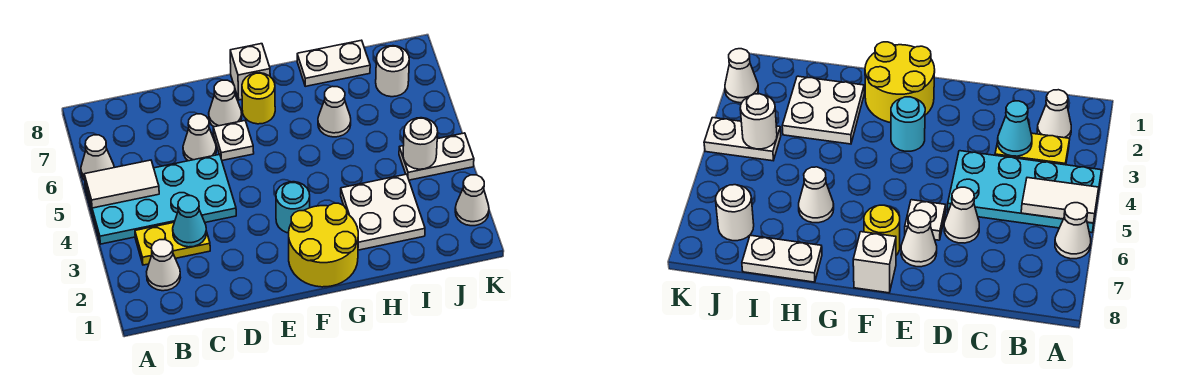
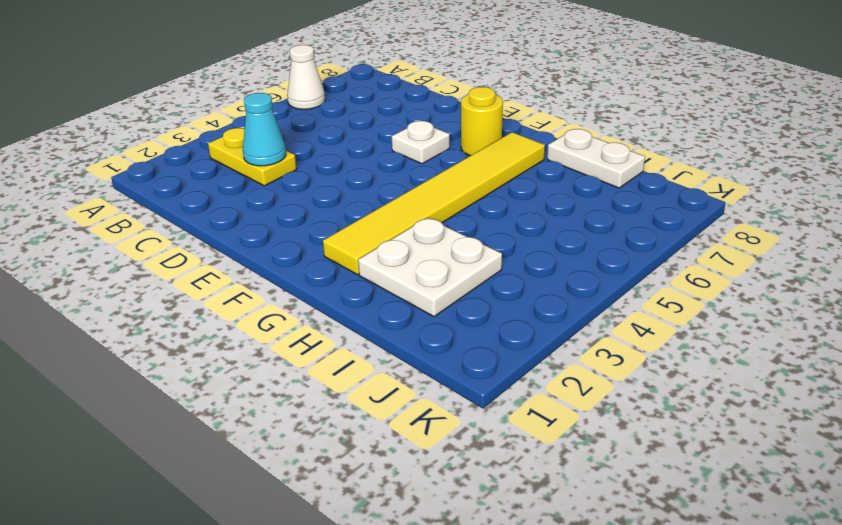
yellow 1x6 tile [323,132,545,275] -> yellow 2x2 round brick [289,203,358,287]
none -> cyan 2x4 plate [85,154,236,244]
none -> white 1x1 cone [147,240,180,291]
none -> white 1x1 cone [183,114,216,161]

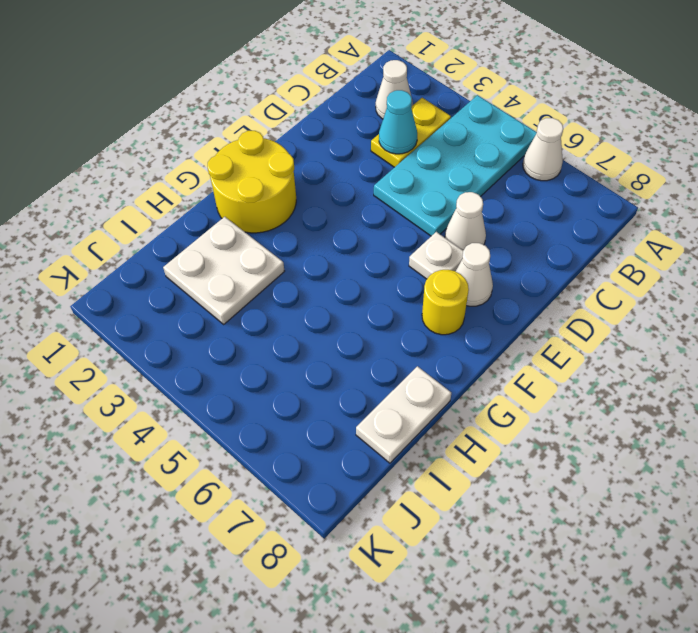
none -> cyan 1x1 round brick [276,182,310,233]
none -> white 1x1 brick [230,44,270,100]
none -> white 1x1 cone [318,86,351,137]

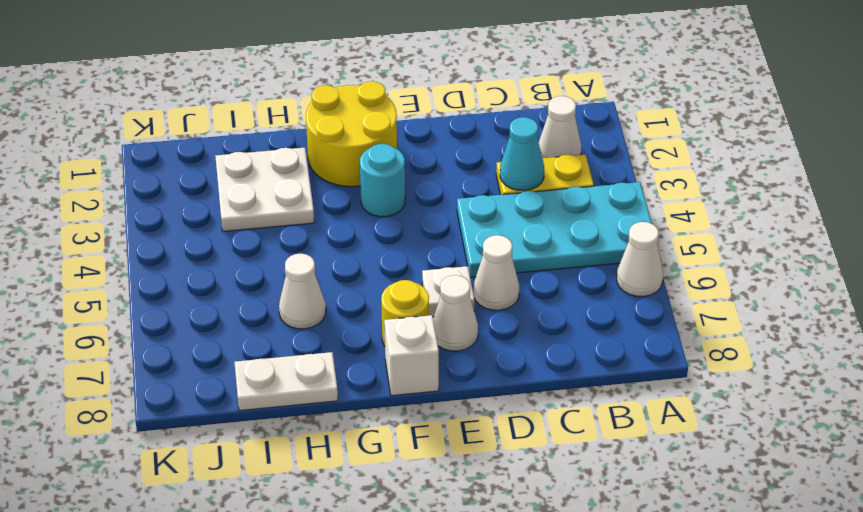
none -> white 1x2 plate [399,133,474,180]
none -> white 1x1 round brick [376,46,409,97]
none -> white 1x1 cone [455,175,489,226]

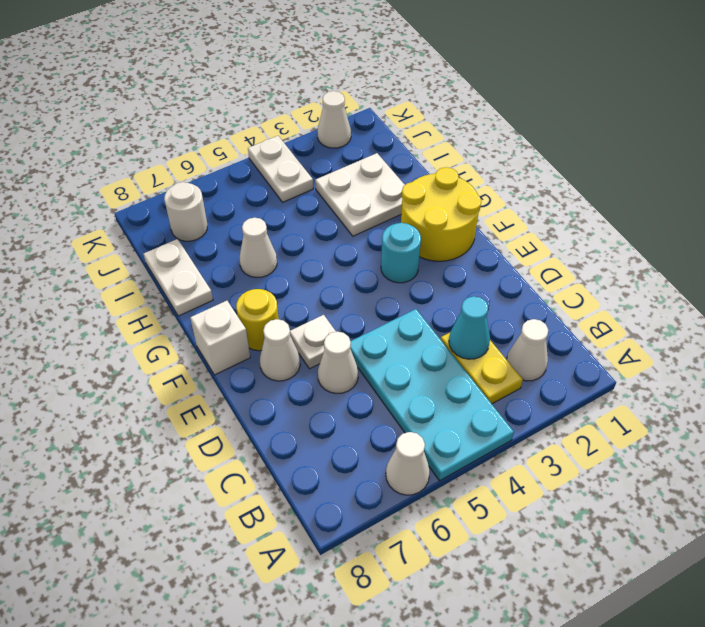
none -> white 1x2 tile [84,160,159,208]
none -> white 1x1 round brick [403,118,438,169]

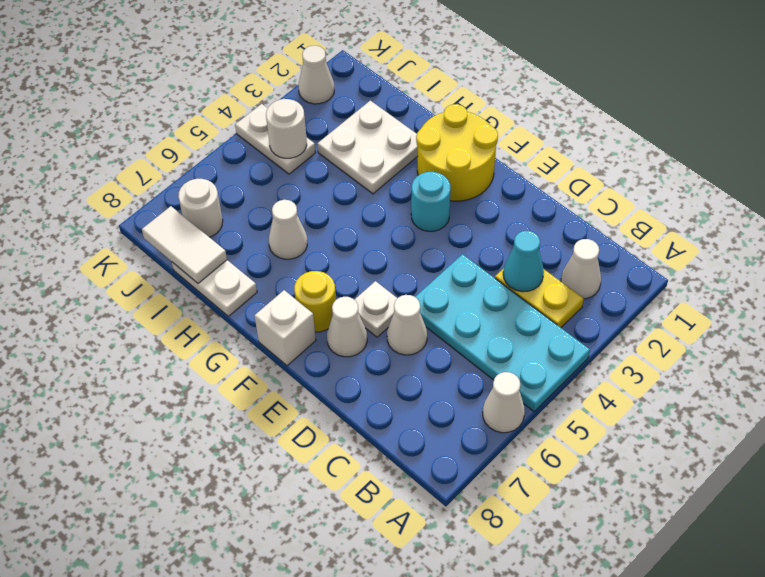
white 1x2 tile [142,206,227,283] -> white 1x2 tile moved to [84,160,159,208]

